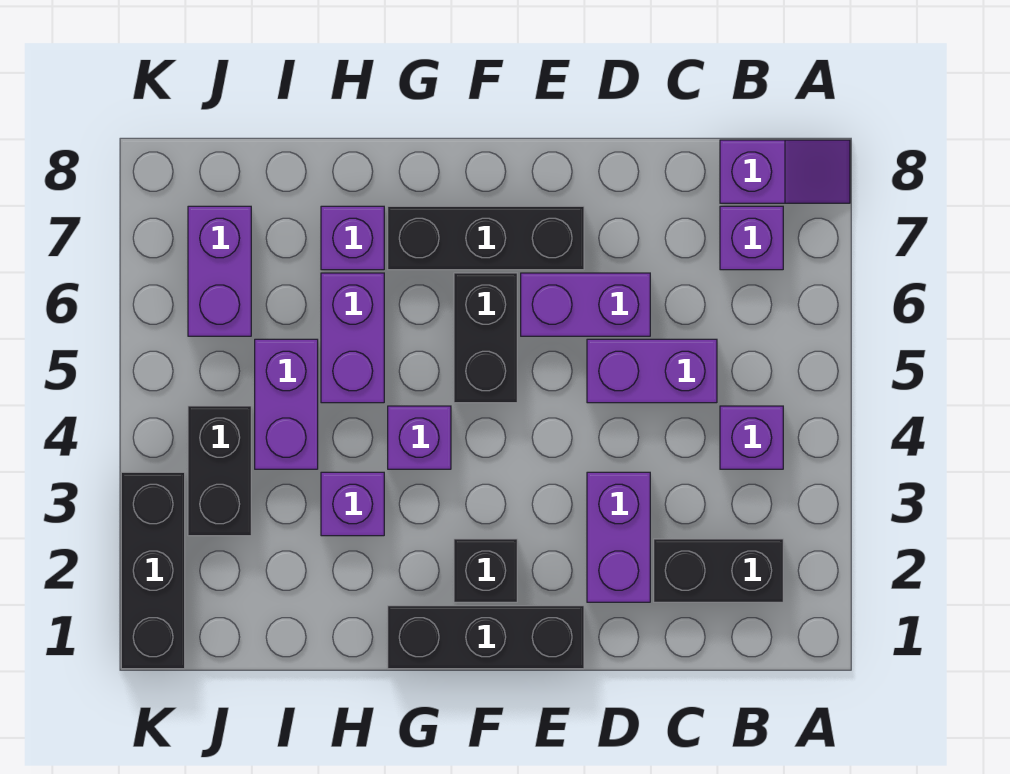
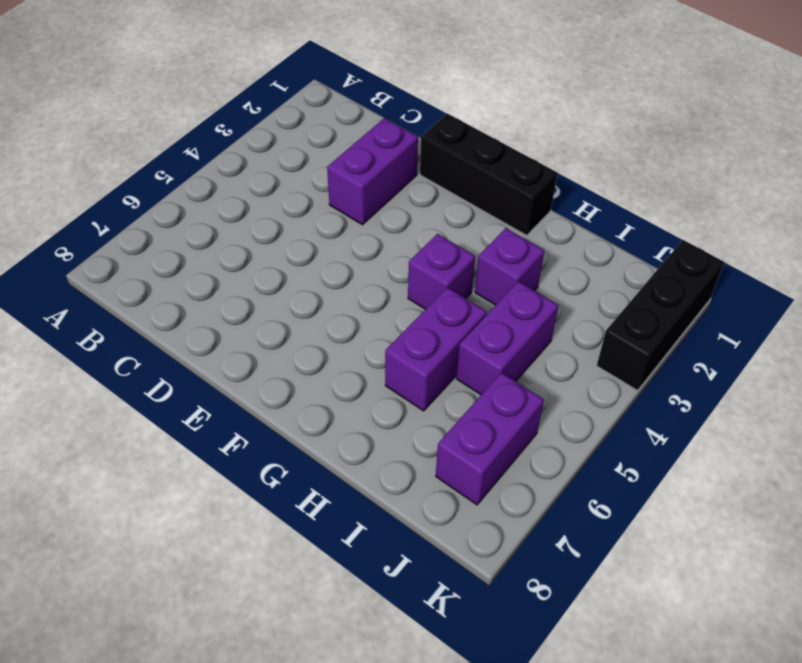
none -> purple 1x2 slope [720,140,850,203]
none -> black 1x2 brick [654,539,783,602]
none -> purple 1x1 brick [720,406,783,469]

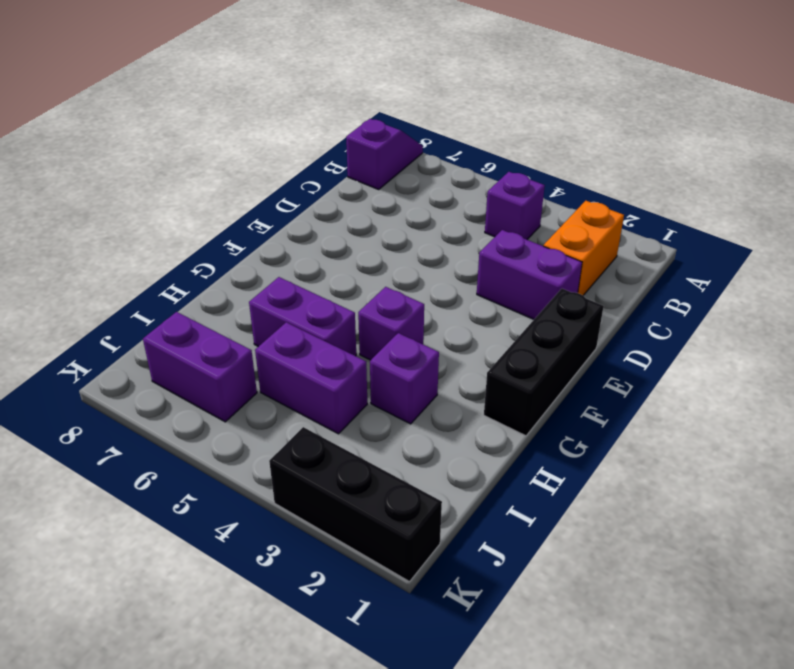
orange 1x2 brick [544,201,624,295] -> black 1x2 brick [654,539,783,602]
none -> purple 1x1 brick [720,206,783,270]
none -> purple 1x2 brick [587,339,717,403]
none -> purple 1x2 brick [521,273,650,336]

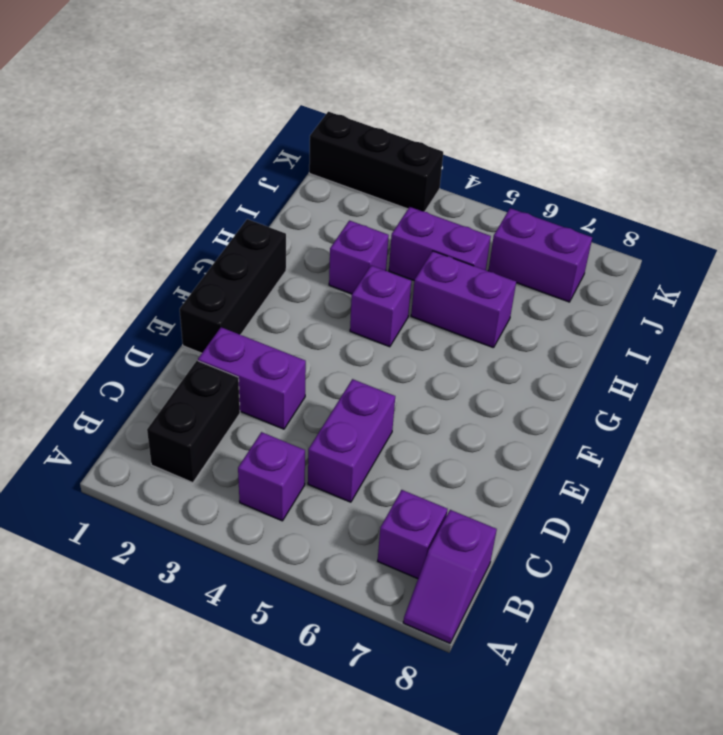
none -> purple 1x2 brick [521,273,650,336]
none -> black 1x3 brick [388,206,584,270]
none -> black 1x1 brick [454,539,517,602]

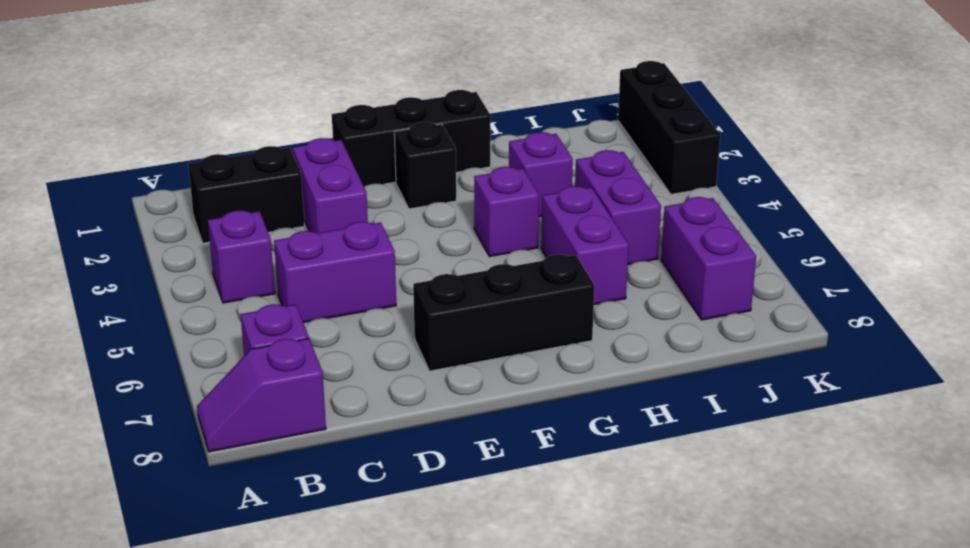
none -> purple 1x2 brick [521,273,650,336]
none -> black 1x2 brick [454,273,517,403]
none -> purple 1x1 brick [321,206,384,270]

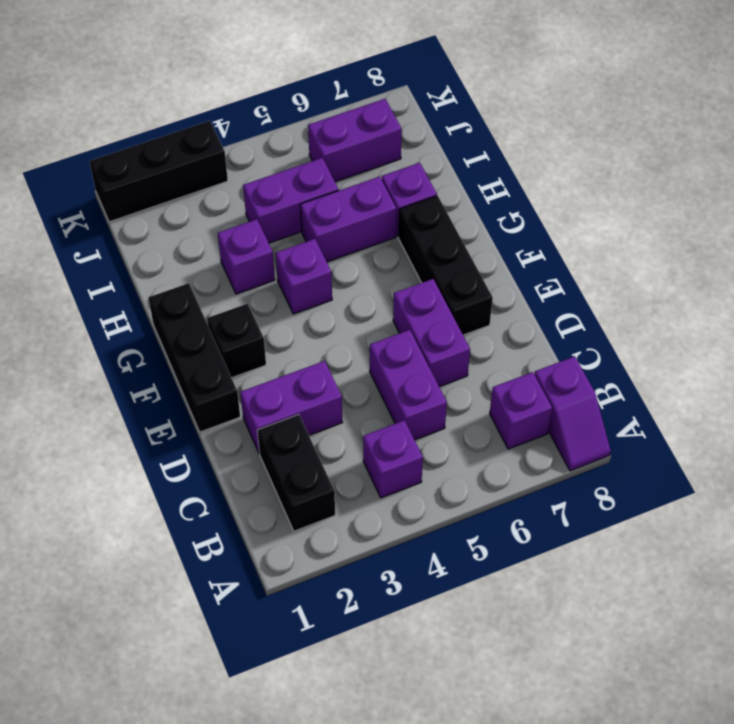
none -> black 1x2 brick [454,273,517,403]
none -> black 1x2 brick [188,406,251,536]

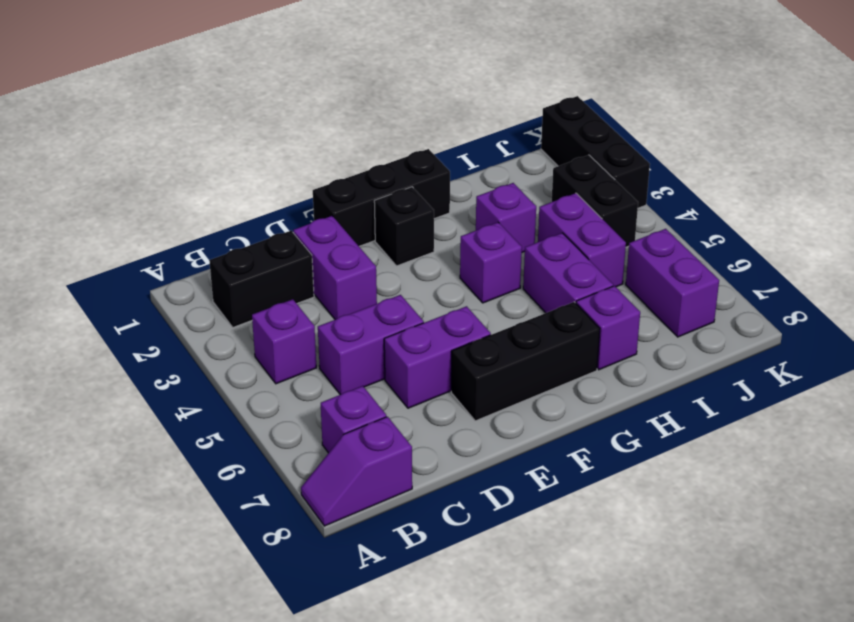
none -> black 1x2 brick [454,273,517,403]

